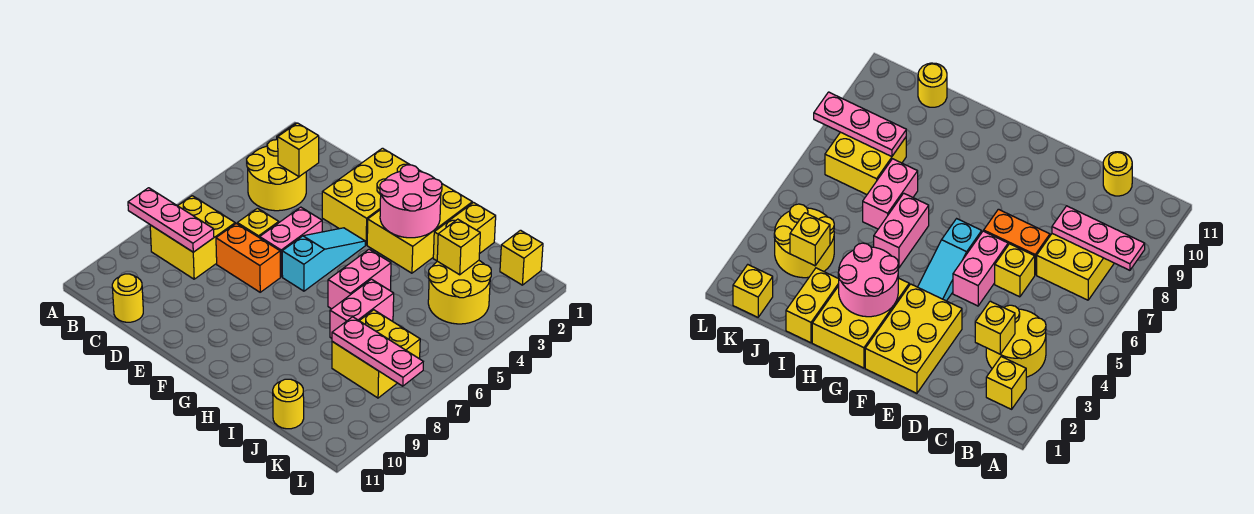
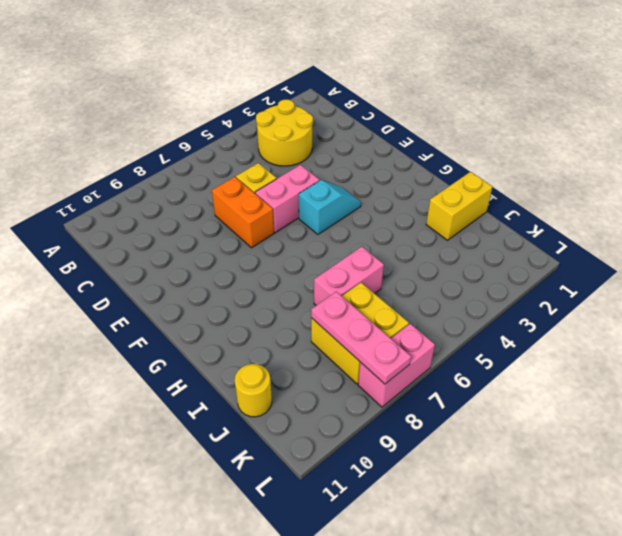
cyan 1x2 slope [299,180,361,234] -> cyan 1x3 slope [282,228,365,291]
pink 1x2 brick [358,324,435,407] -> pink 1x2 brick moved to [328,249,391,309]
none -> yellow 1x1 brick [986,357,1026,409]
none -> yellow 2x2 brick [150,196,235,279]
none -> yellow 1x1 round brick [112,274,143,322]

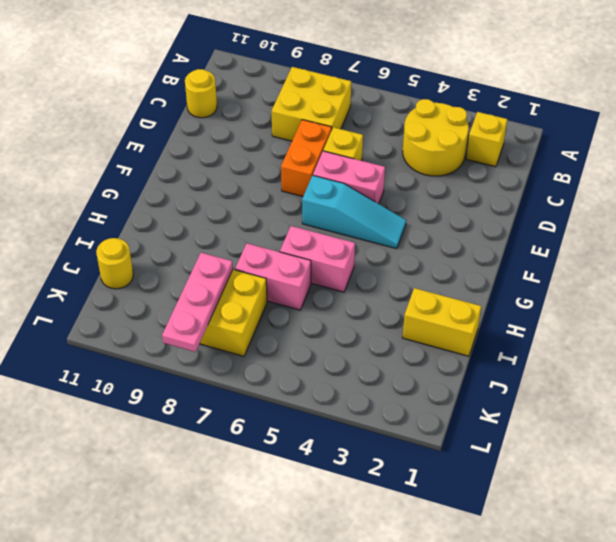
none -> yellow 2x3 brick [322,148,422,245]
none -> yellow 2x3 brick [367,184,472,273]
none -> yellow 2x2 round brick [428,261,491,324]

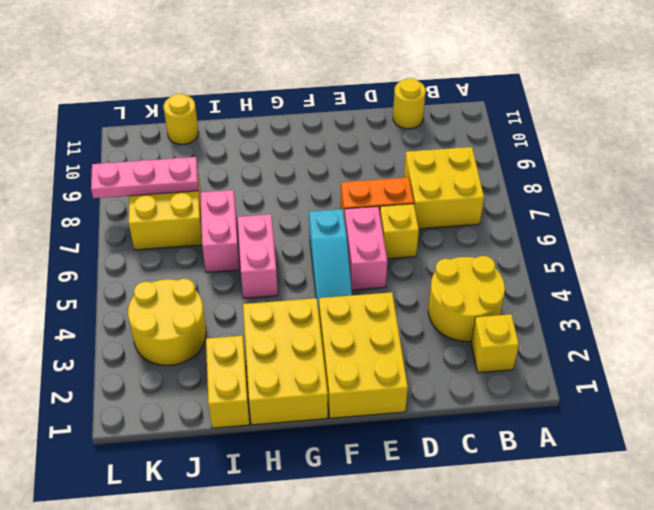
none -> yellow 1x1 brick [500,230,543,285]
none -> pink 1x3 plate [128,188,214,252]
none -> yellow 1x1 brick [278,123,319,177]

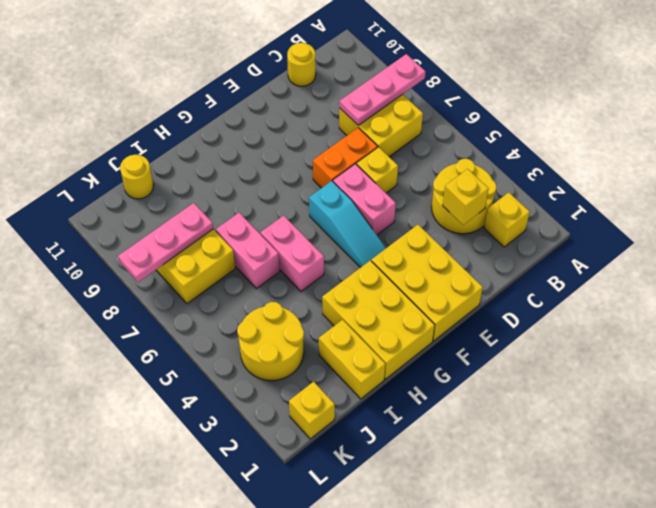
none -> pink 2x2 round brick [380,165,442,238]
none -> yellow 1x1 brick [437,219,480,275]

